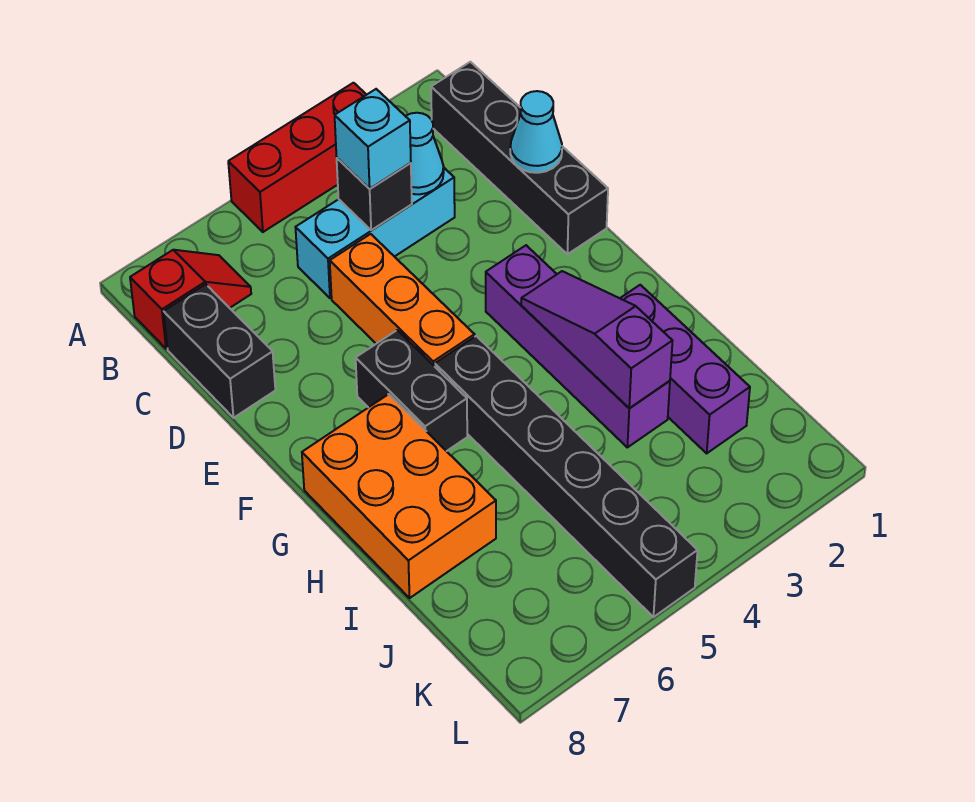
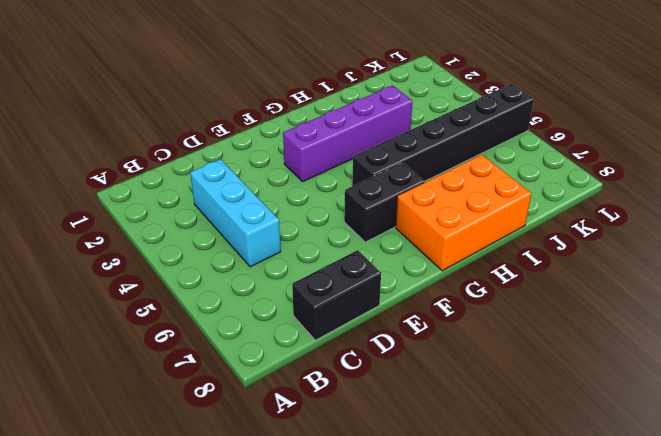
none -> red 1x3 brick [228,83,366,232]
none -> black 1x4 brick [431,62,608,254]
none -> red 1x2 slope [130,250,251,349]

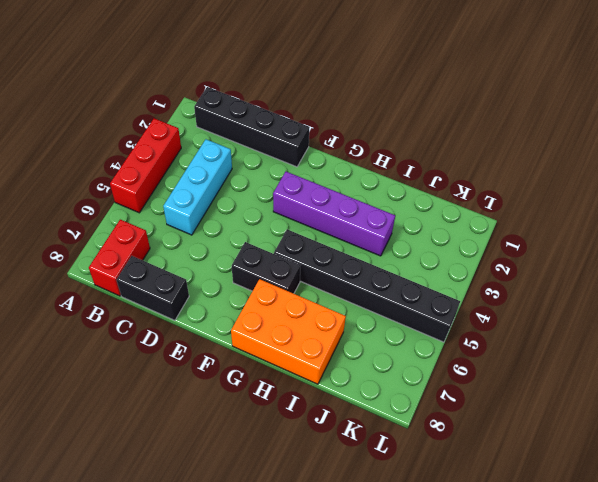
red 1x2 brick [89,220,150,296] -> red 1x2 slope [130,250,251,349]
none -> orange 1x3 brick [330,234,475,366]
none -> purple 1x3 brick [620,285,750,453]
none -> cyan 1x1 cone [406,113,444,194]

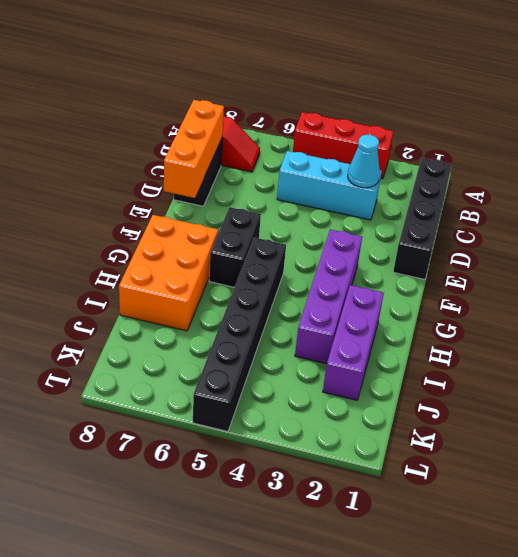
orange 1x3 brick [164,100,224,198] -> orange 1x3 brick moved to [330,234,475,366]
none -> black 1x1 brick [337,158,412,230]
none -> cyan 1x1 cone [510,91,562,173]
none -> purple 1x3 slope [521,271,672,408]

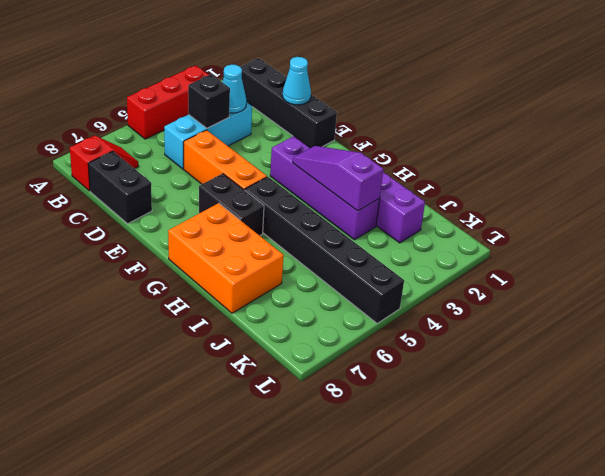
none -> cyan 1x1 brick [335,89,411,189]

